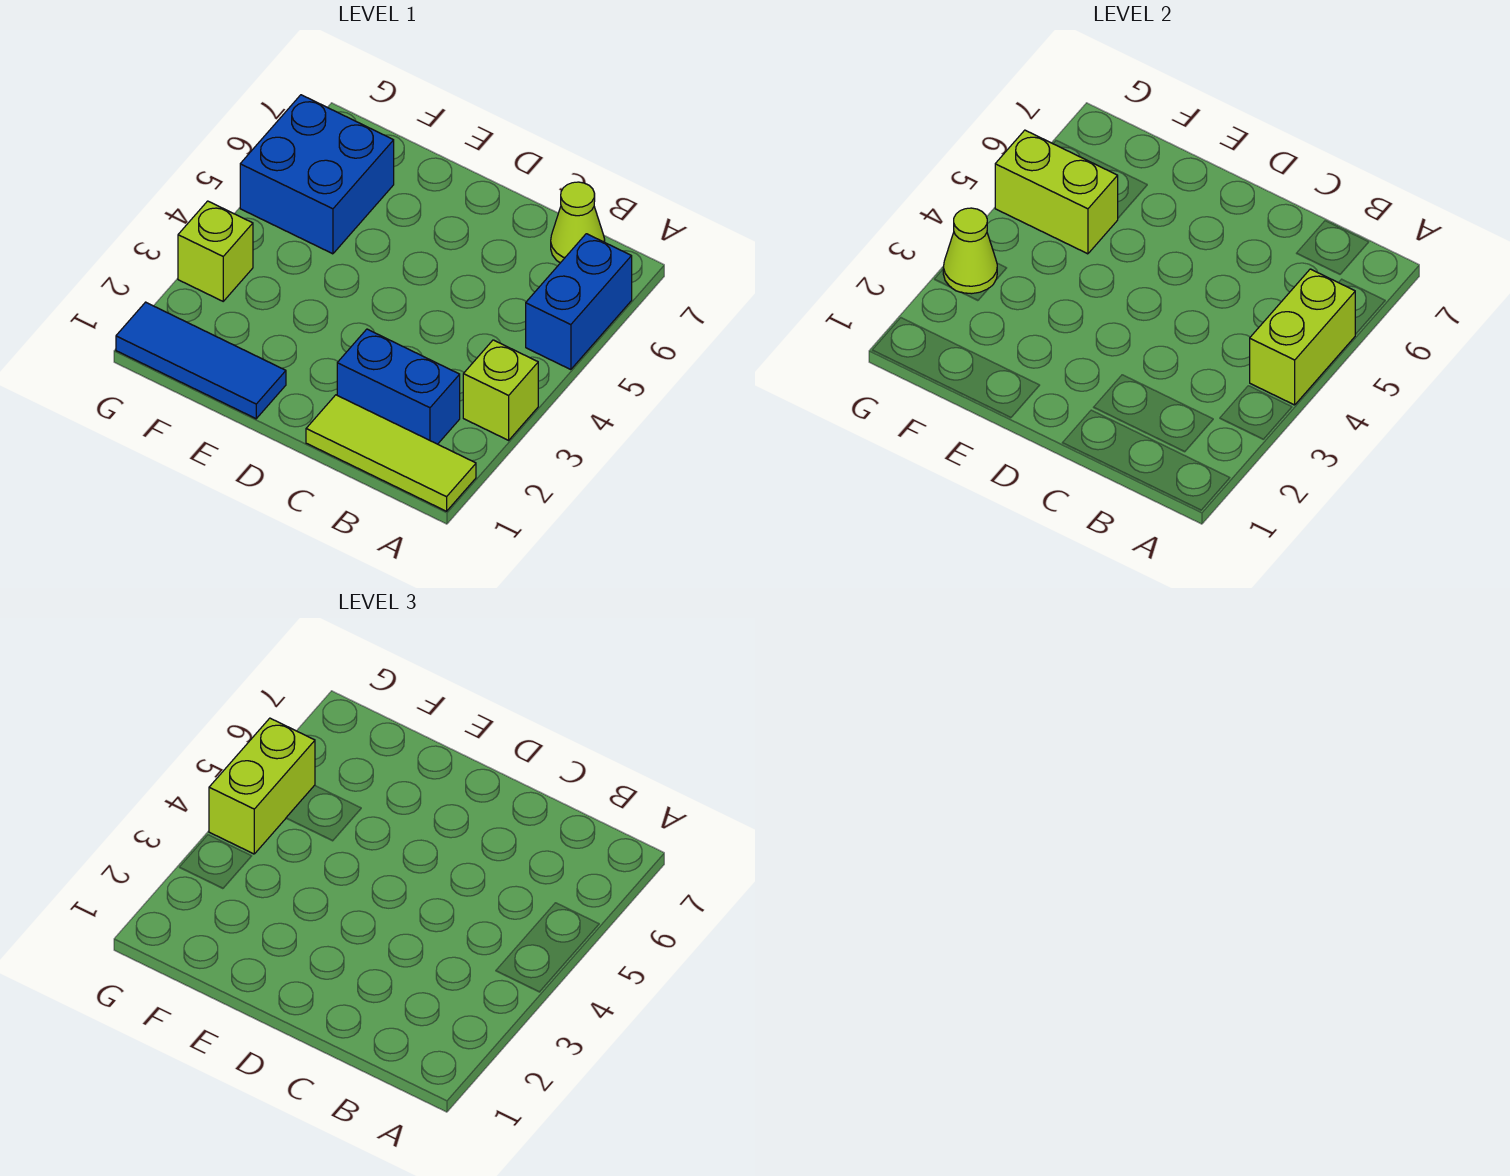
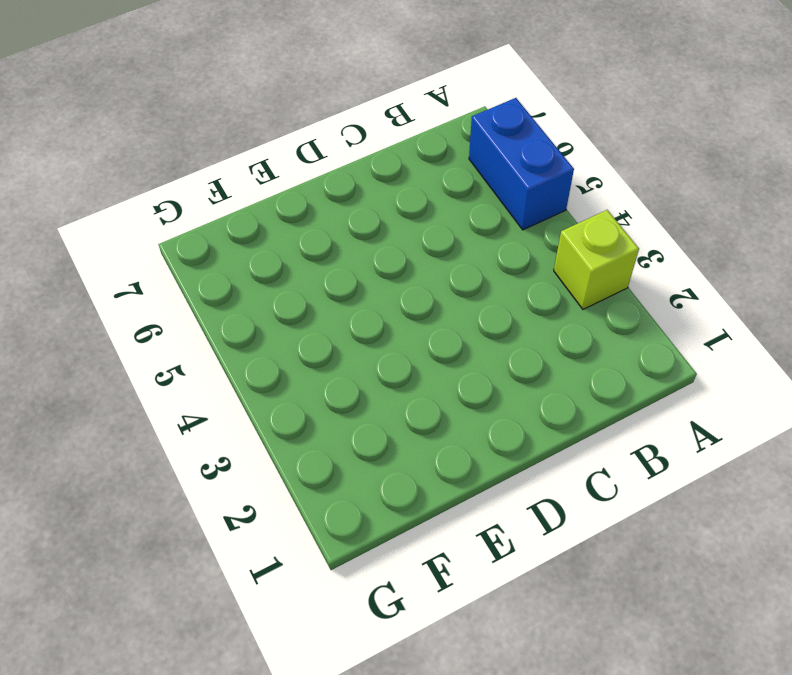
none -> lime 1x3 tile [306,395,476,511]
none -> blue 1x2 brick [337,329,460,444]
none -> lime 1x1 cone [551,182,605,263]

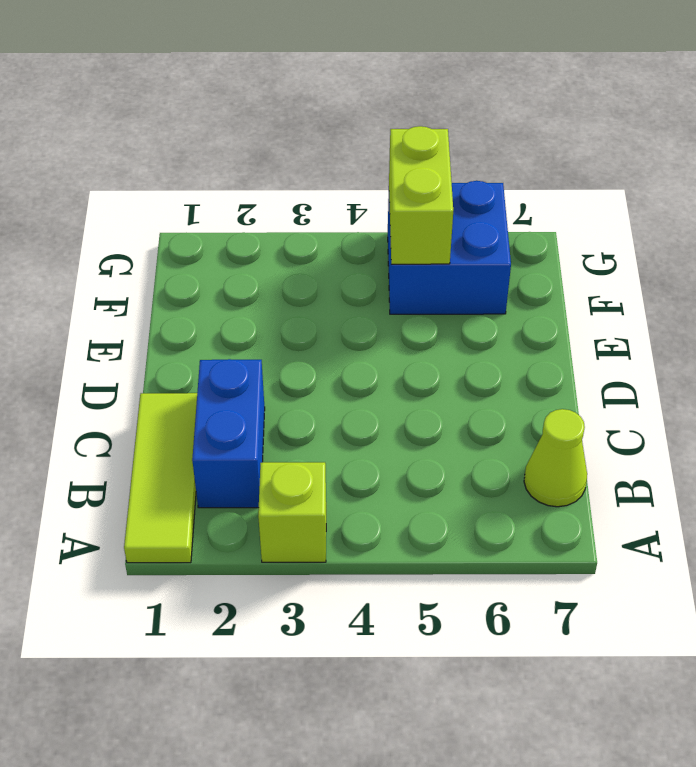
none -> blue 1x2 brick [526,234,632,370]
none -> blue 1x3 tile [116,302,286,419]
none -> lime 1x1 brick [178,201,253,301]

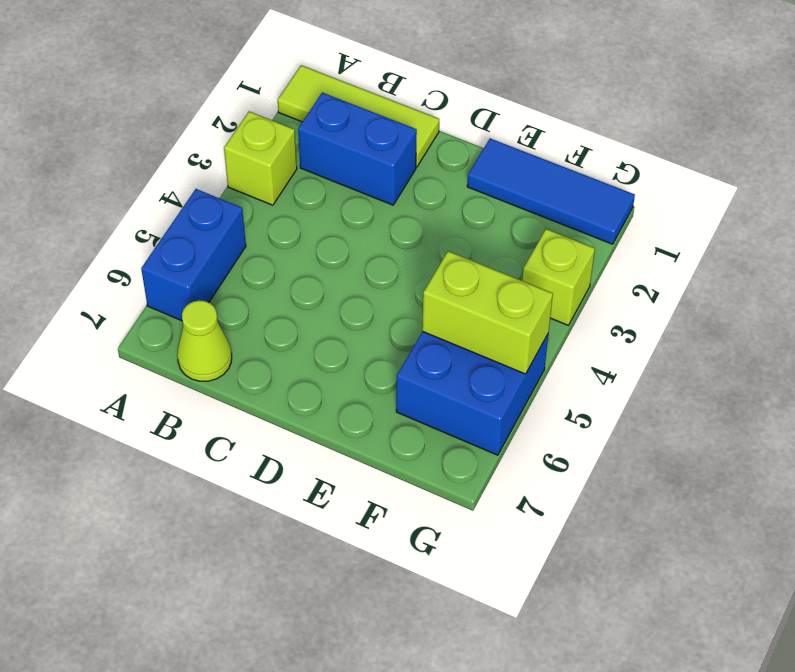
none -> lime 1x2 brick [1250,269,1355,405]
none -> lime 1x1 cone [943,208,997,294]
none -> lime 1x2 brick [209,718,315,854]

